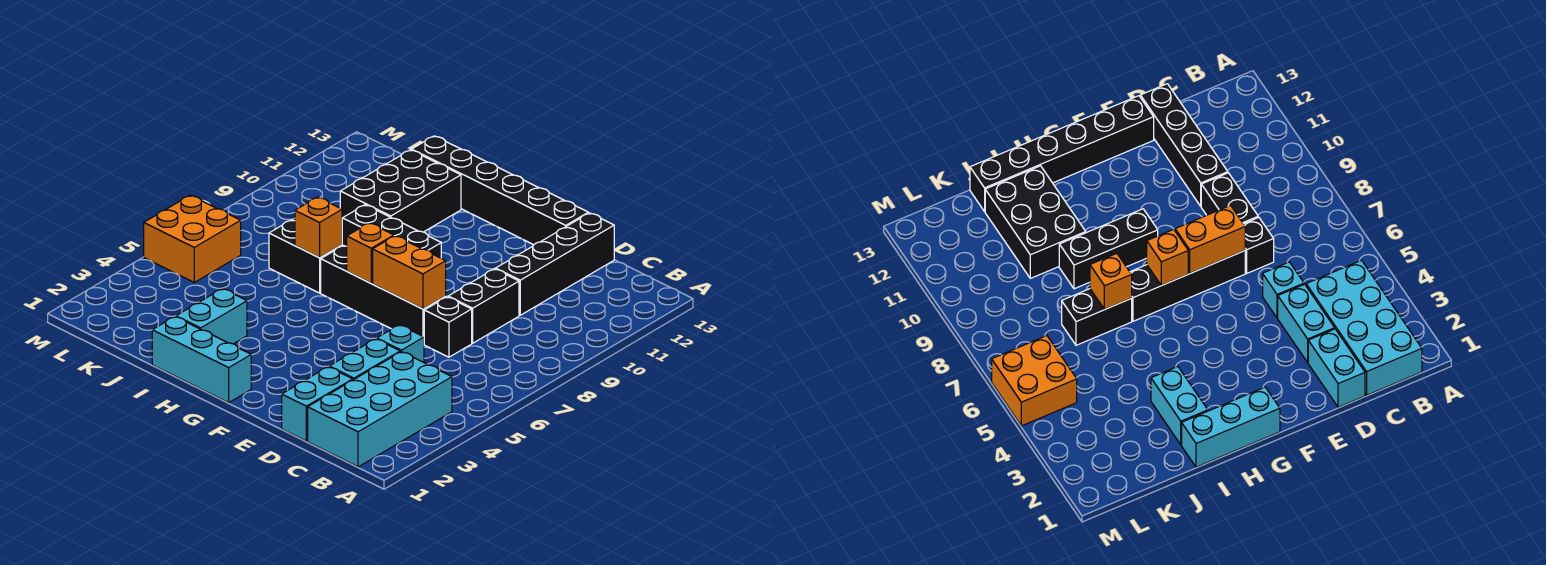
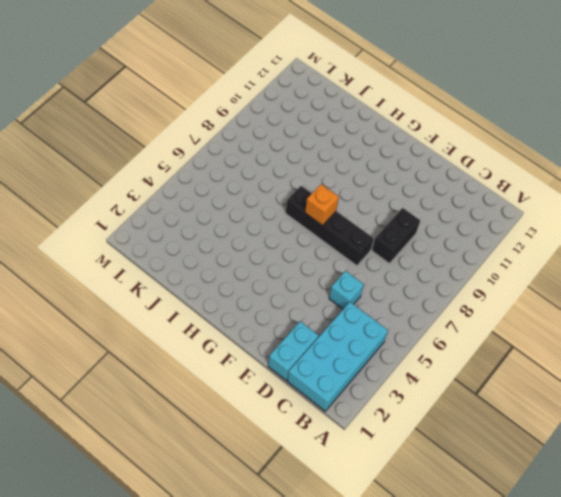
none -> cyan 1x2 brick [329,339,400,380]
none -> black 1x1 brick [424,297,472,357]
none -> black 1x4 brick [496,213,614,315]

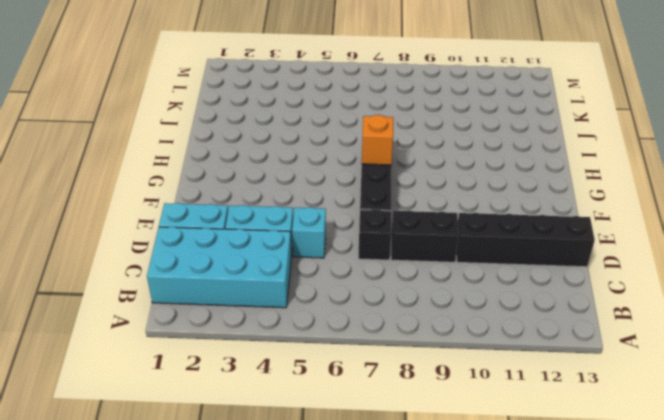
none -> black 1x6 brick [412,136,588,245]
none -> cyan 1x3 brick [152,317,251,403]
none -> black 1x3 brick [342,205,441,258]

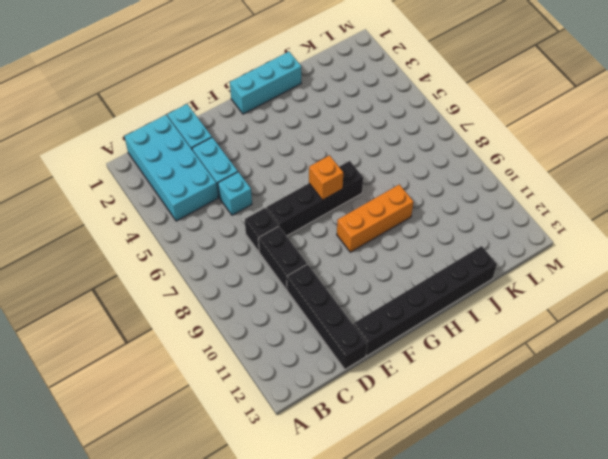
orange 1x3 brick [337,185,413,252] -> black 1x3 brick [342,205,441,258]
none -> cyan 1x2 brick [176,289,247,344]
none -> black 1x2 brick [269,220,342,293]
none -> black 2x3 brick [340,150,461,232]

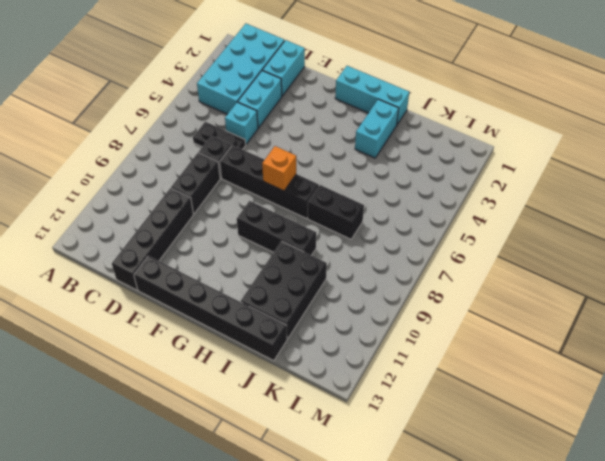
black 1x2 plate [193,122,246,150] -> none
none -> orange 2x2 brick [144,195,241,282]
none -> orange 1x2 brick [373,236,446,309]
none -> orange 1x1 brick [295,197,342,258]

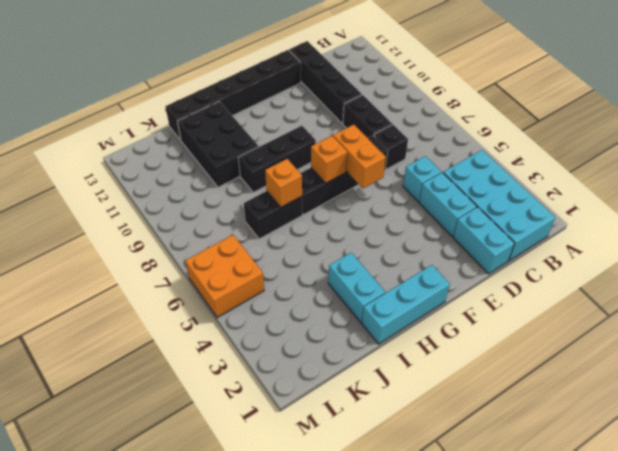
orange 1x2 brick [333,125,386,189] -> orange 1x2 brick turned to [373,236,446,309]

